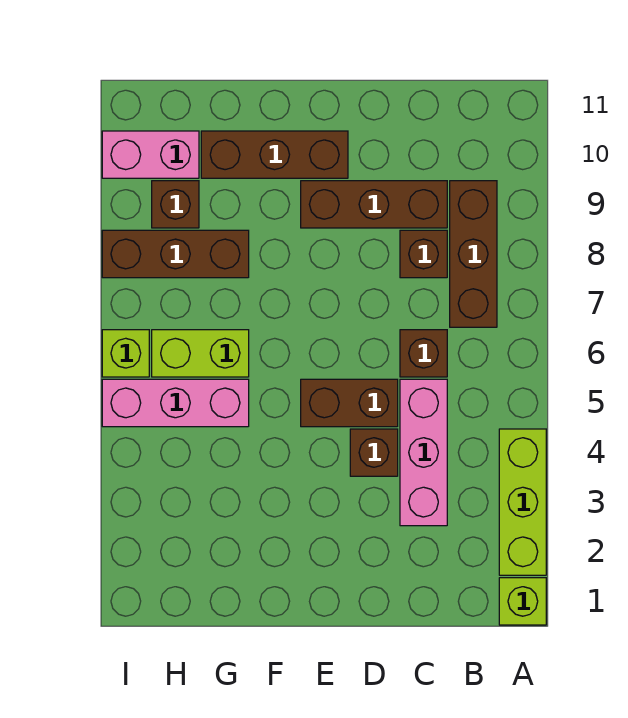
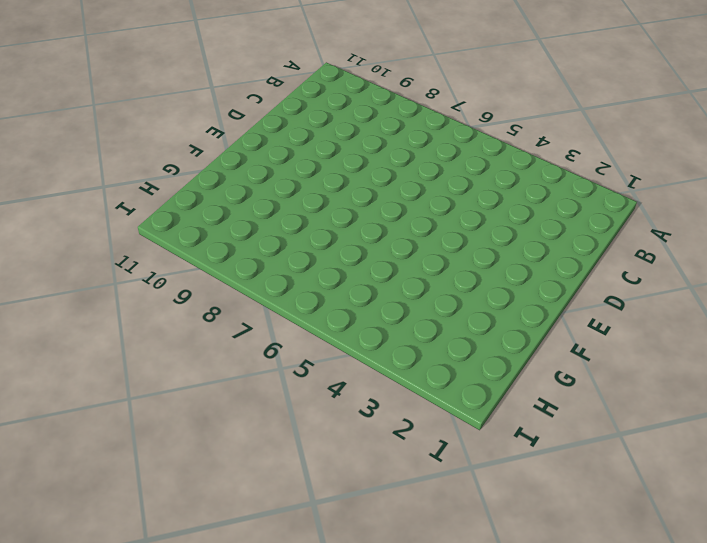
none -> lime 1x1 brick [499,578,546,625]
none -> lime 1x3 brick [499,429,546,575]
none -> brown 1x3 brick [450,181,497,327]

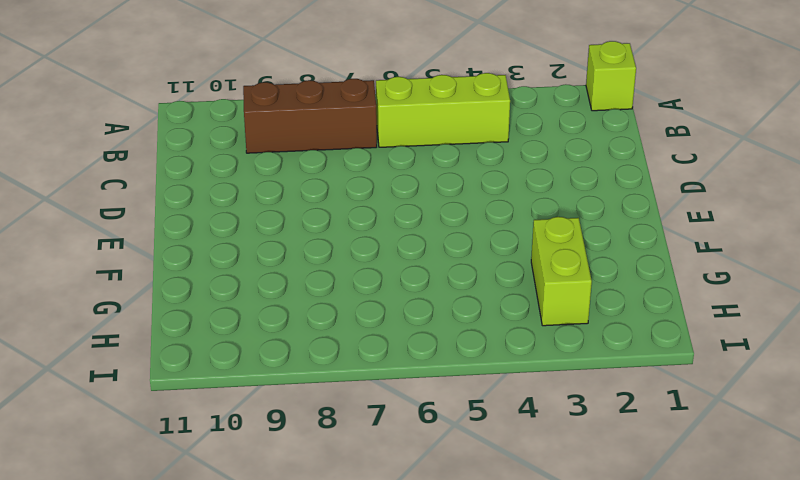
lime 1x3 brick [376,73,510,147] -> lime 1x3 brick moved to [499,429,546,575]
lime 1x2 brick [531,217,592,326] -> lime 1x2 brick moved to [152,330,249,377]
none -> pink 1x3 brick [400,379,447,526]
none -> brown 1x1 brick [400,330,447,377]
none -> brown 1x1 brick [400,230,447,278]

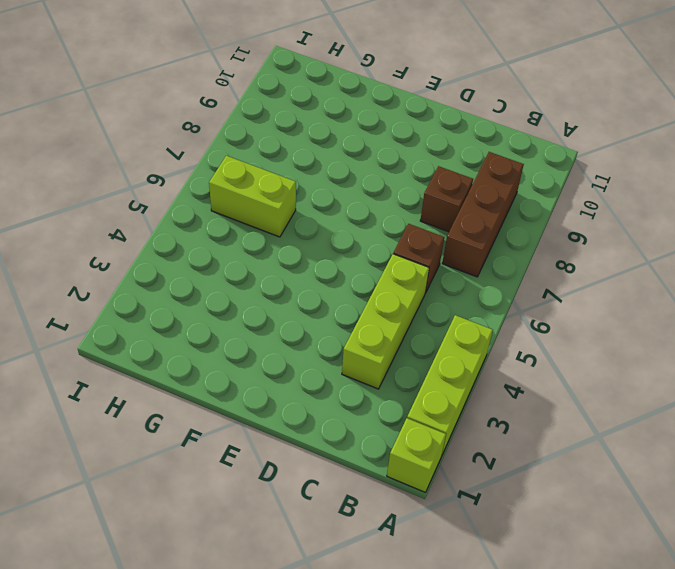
lime 1x3 brick [342,254,429,389] -> pink 1x3 brick [400,379,447,526]
none -> brown 1x3 brick [301,181,447,228]
none -> brown 1x1 brick [350,429,398,476]
none -> brown 1x2 brick [301,379,398,427]

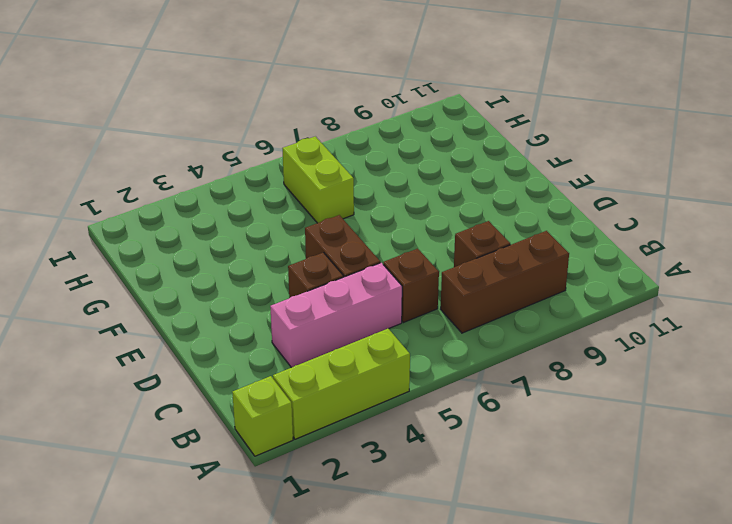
none -> brown 1x3 brick [301,181,447,228]
none -> brown 1x3 brick [201,131,348,178]
none -> pink 1x3 brick [102,379,249,427]

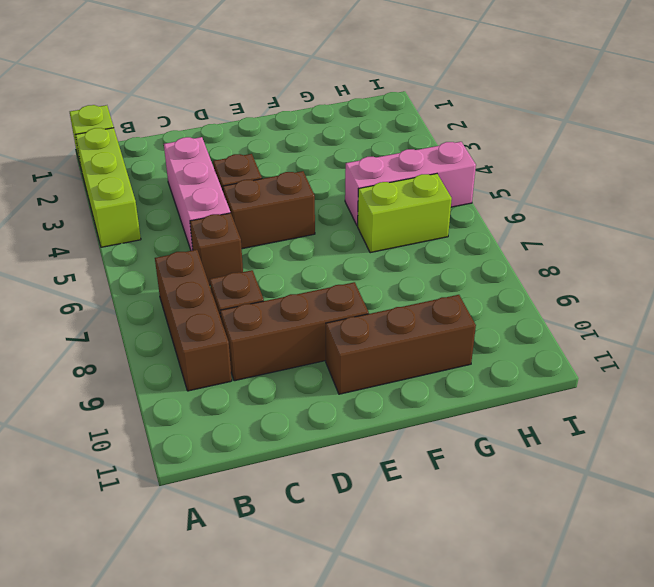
none -> brown 1x3 brick [102,230,249,278]
none -> brown 1x1 brick [152,181,199,228]
none -> pink 1x2 brick [102,131,199,178]

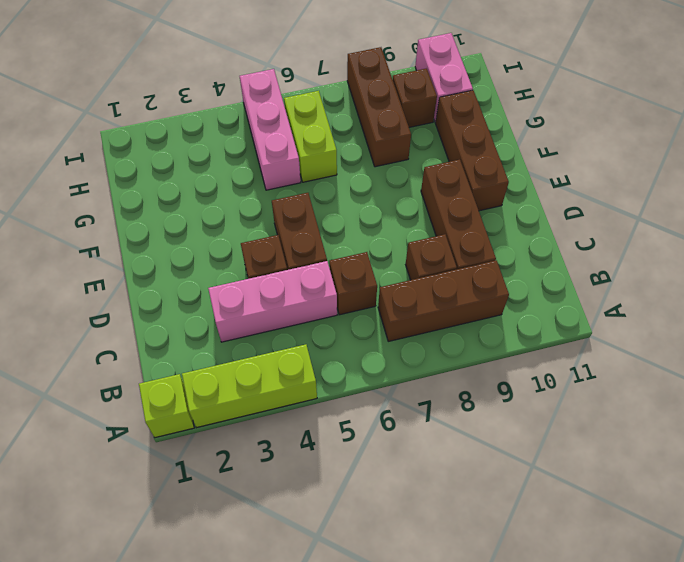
none -> lime 1x1 brick [102,330,149,377]

